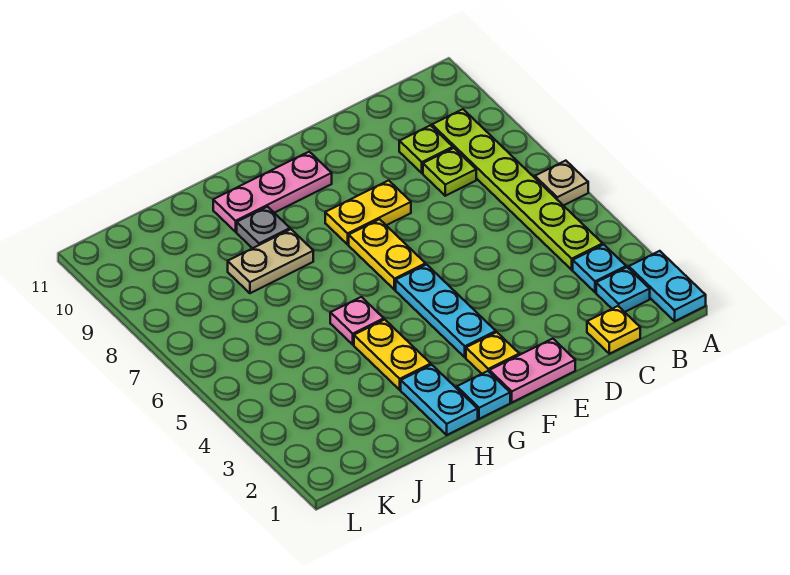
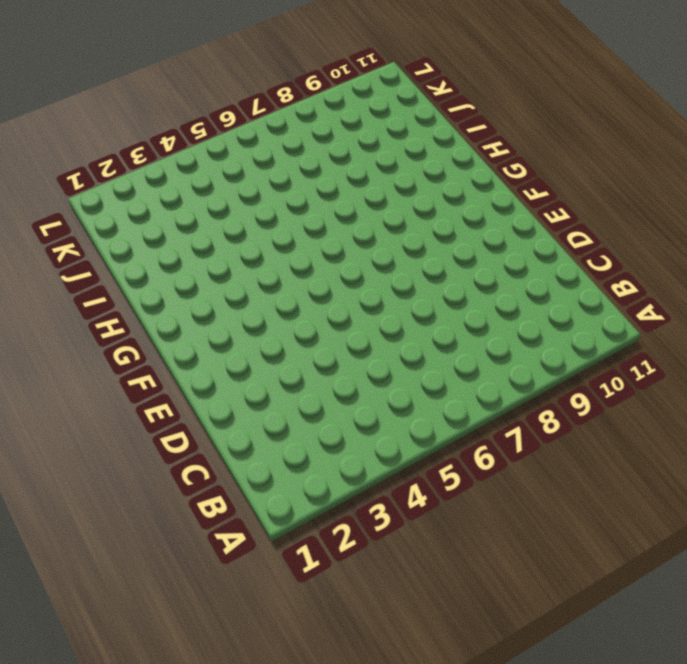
none -> cyan 1x2 plate [629,251,706,321]
none -> tan 1x1 plate [535,161,588,206]
none -> cyan 1x1 plate [596,267,650,312]

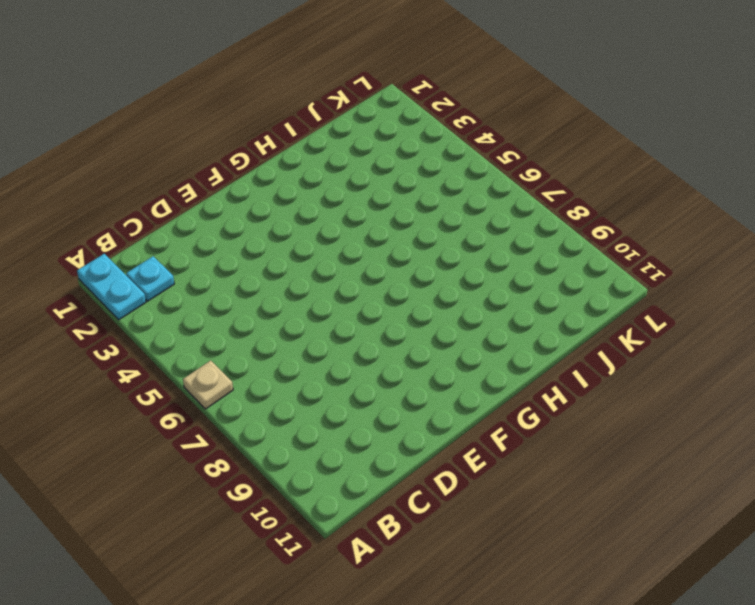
none -> cyan 1x1 plate [573,245,626,292]
none -> lime 1x6 plate [432,109,603,270]
none -> yellow 1x1 plate [587,306,640,354]

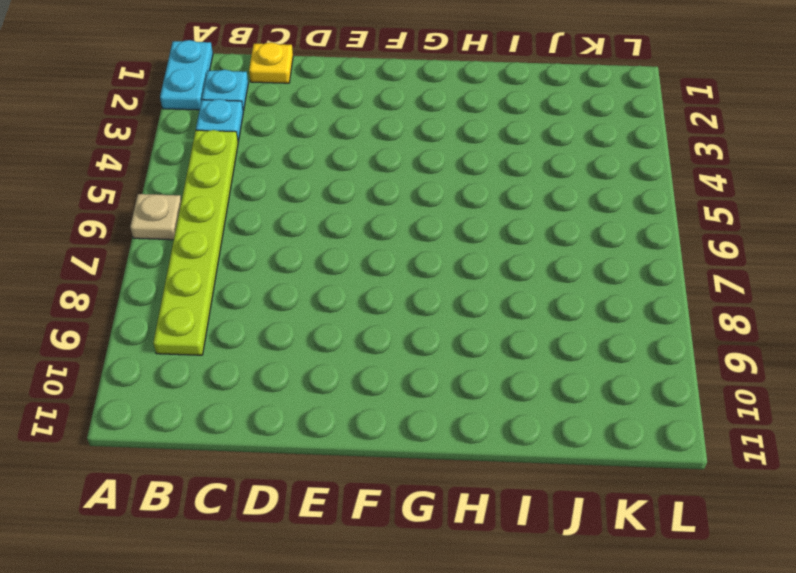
none -> lime 1x1 plate [423,148,476,196]
none -> lime 1x1 plate [399,125,453,173]
none -> pink 1x2 plate [489,339,575,402]

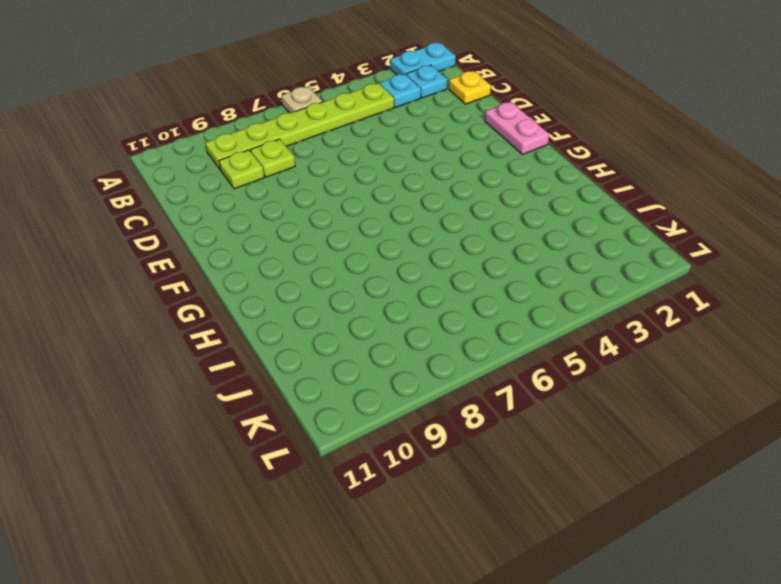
none -> yellow 1x2 plate [325,180,411,244]
none -> yellow 1x1 plate [466,332,519,374]
none -> cyan 1x3 plate [396,265,496,357]

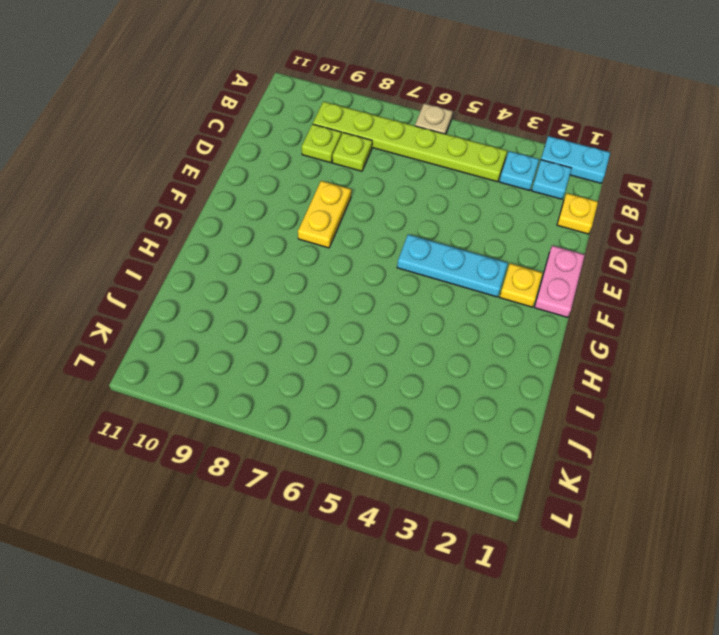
none -> yellow 1x2 plate [349,219,425,290]
none -> pink 1x3 plate [213,152,332,232]
none -> cyan 1x1 plate [457,371,510,419]

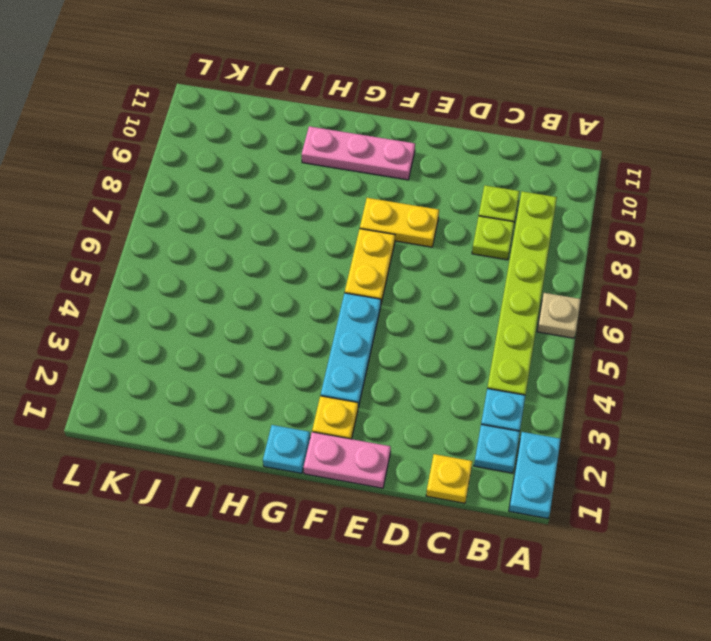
none -> cyan 1x2 plate [401,365,478,435]
none -> yellow 1x2 plate [354,320,431,390]
none -> pink 1x1 plate [330,297,384,345]

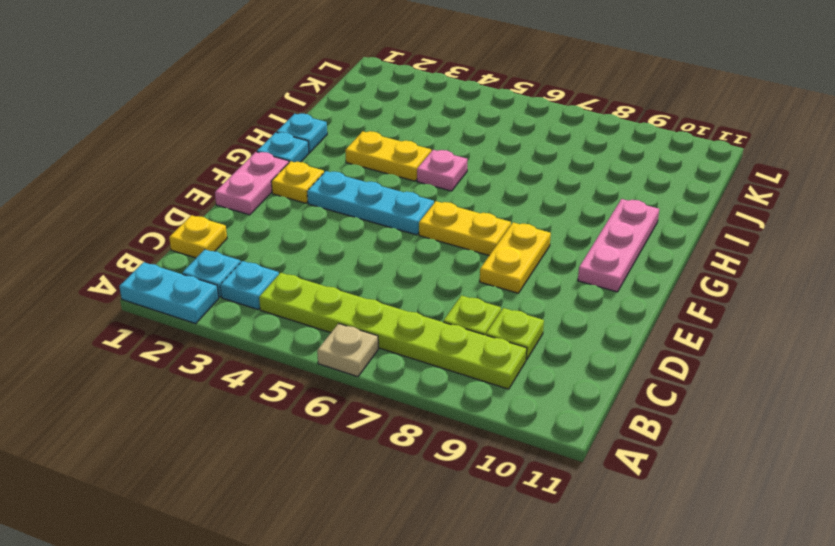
cyan 1x1 plate [277,113,327,153] -> cyan 1x2 plate [401,365,478,435]
none -> tan 1x2 plate [228,229,313,293]
none -> grey 1x1 plate [237,207,290,248]

